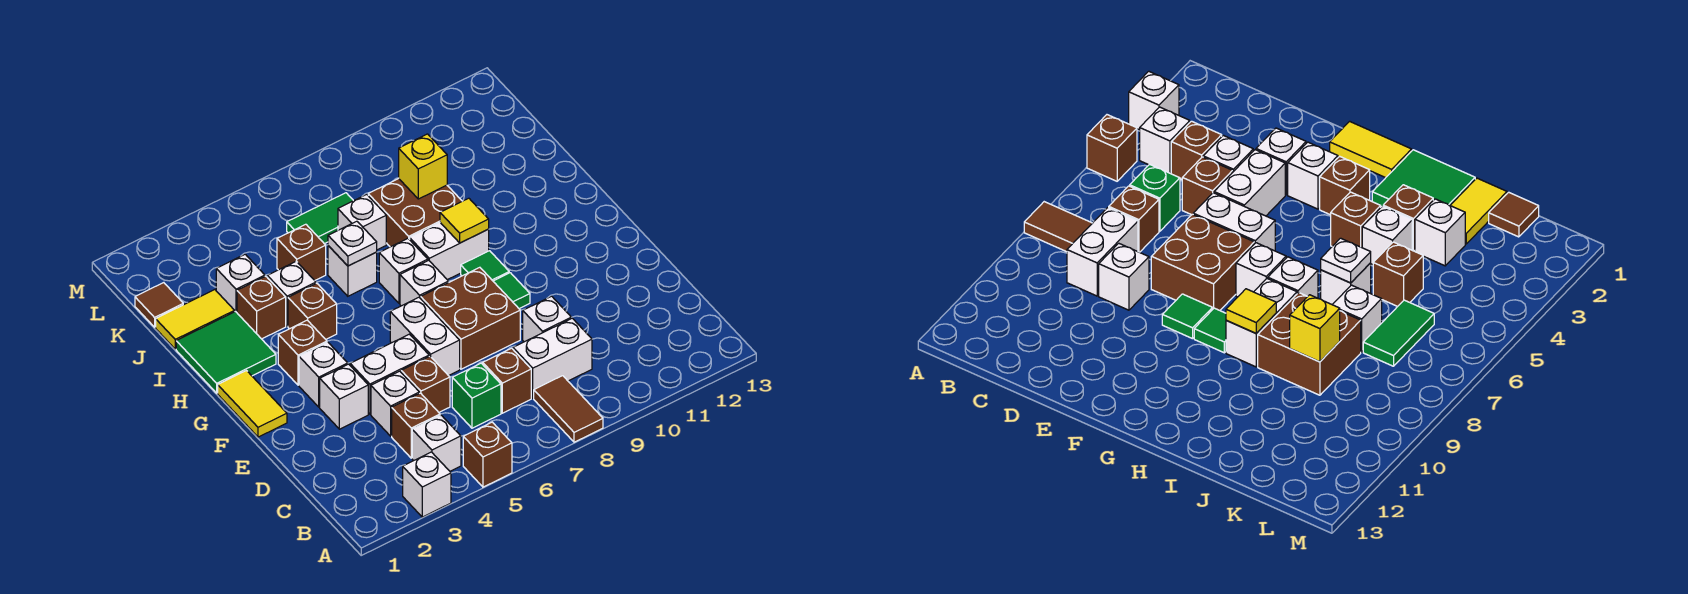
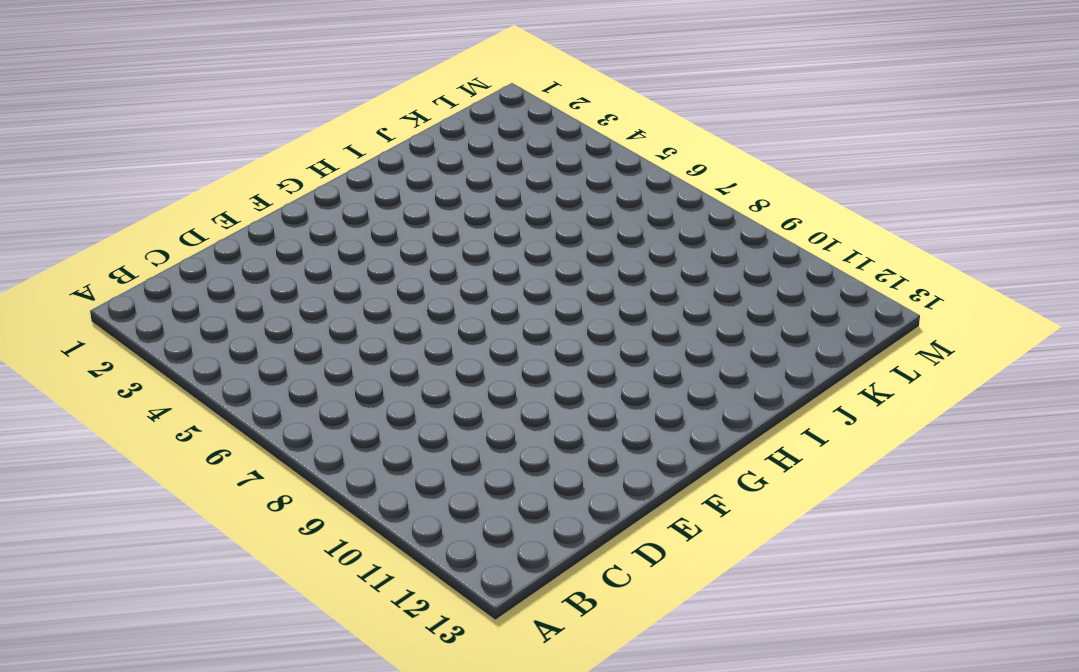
none -> white 1x1 brick [403,452,451,517]
none -> brown 1x1 brick [463,422,512,487]
none -> brown 1x2 tile [534,376,603,442]
none -> white 1x1 brick [412,415,461,471]

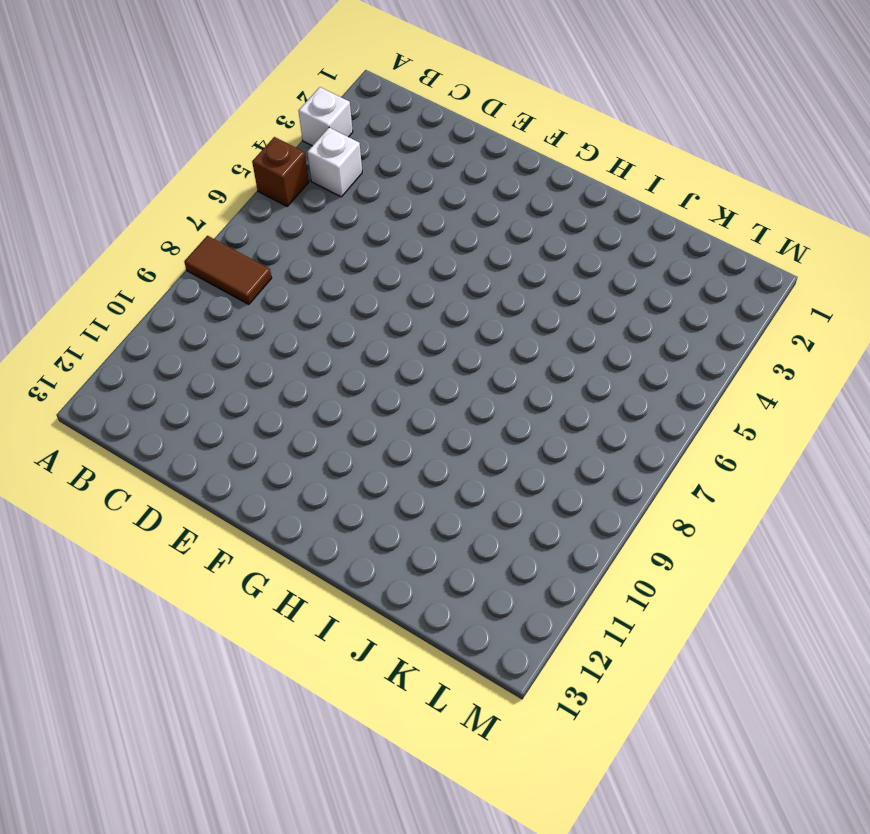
none -> brown 1x1 brick [392,393,440,458]
none -> green 1x1 brick [452,363,501,428]
none -> brown 1x1 brick [483,348,531,413]
none -> white 1x2 brick [513,318,592,398]

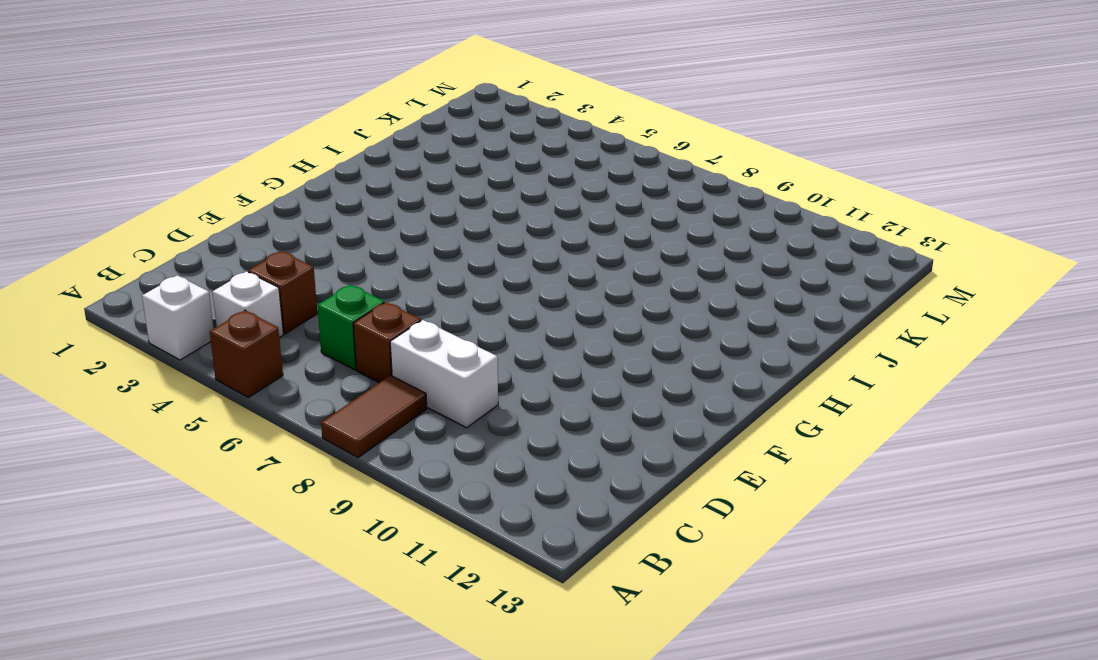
none -> white 1x1 brick [371,371,419,436]
none -> brown 1x1 brick [401,356,450,412]
none -> white 1x1 brick [523,296,571,342]
none -> white 1x1 brick [320,364,368,429]

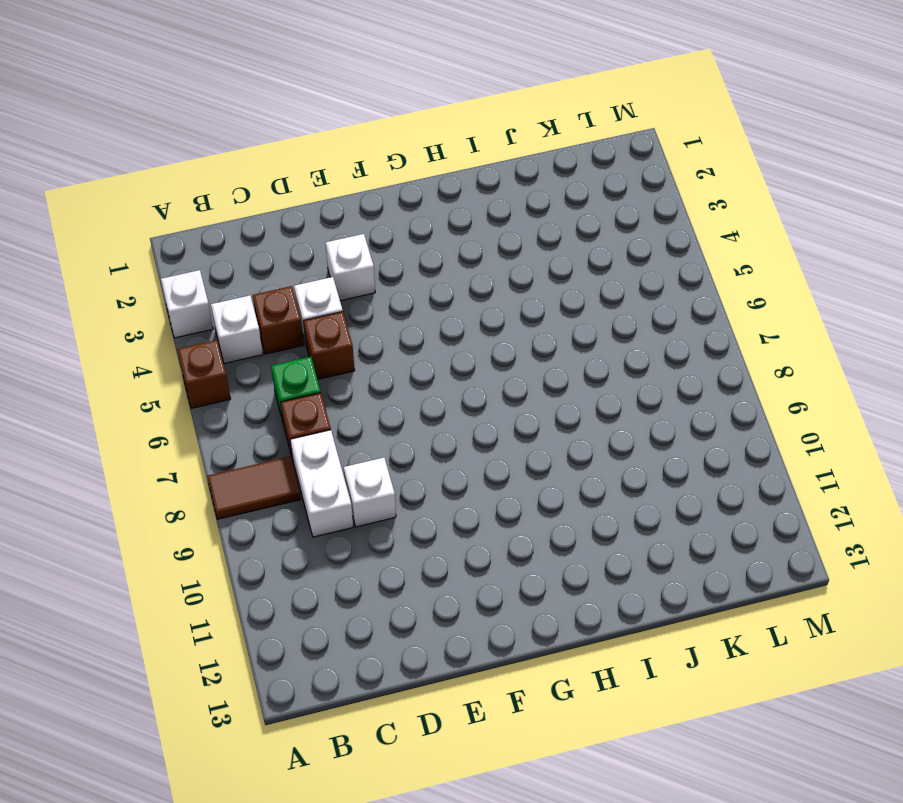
none -> white 1x2 brick [350,334,429,414]
none -> white 1x2 brick [390,297,460,376]
none -> brown 2x2 brick [421,267,520,369]
none -> yellow 1x2 tile [218,371,287,437]

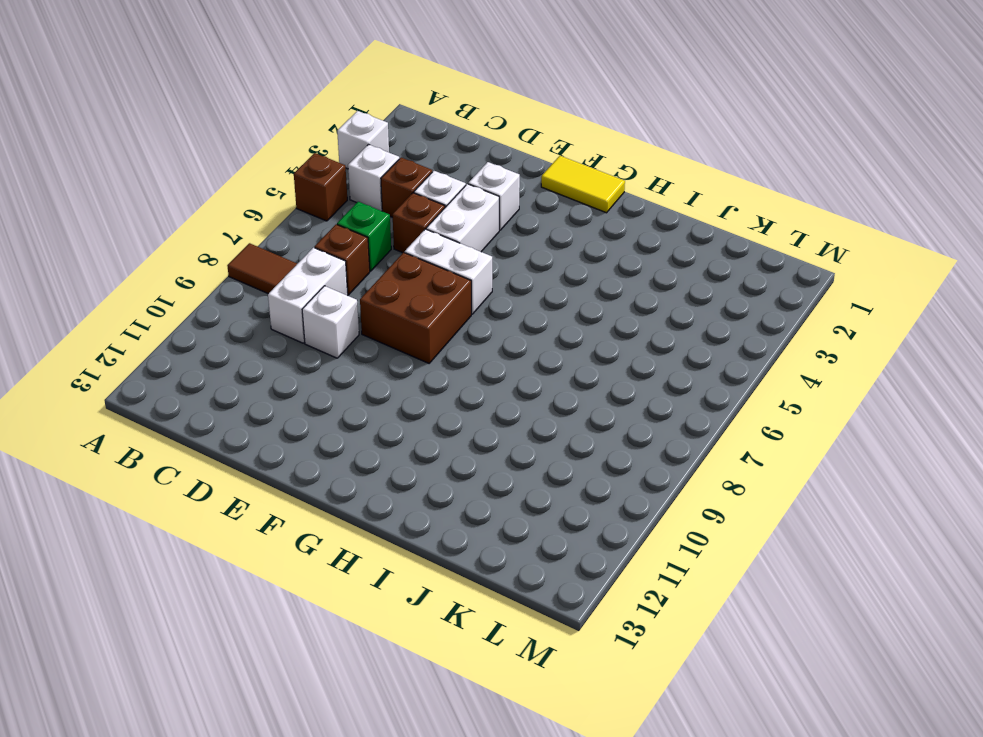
none -> white 1x1 brick [299,342,348,407]
none -> green 1x1 tile [493,273,530,309]
none -> brown 1x1 brick [278,320,327,385]
none -> white 1x1 brick [400,260,449,306]

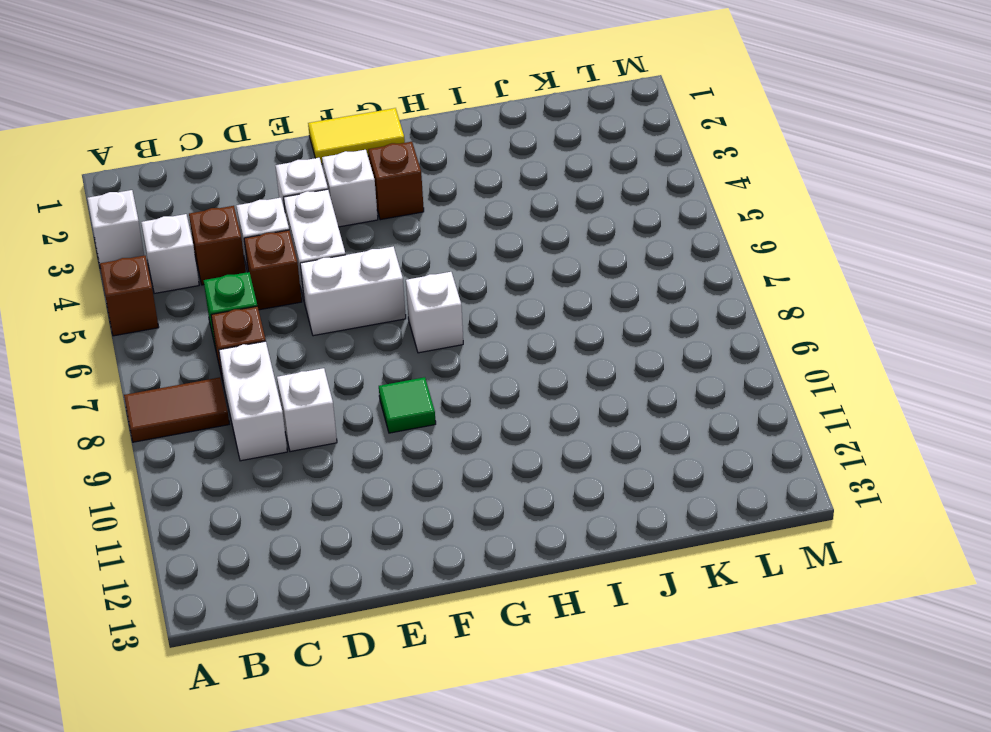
none -> brown 2x2 brick [421,267,520,369]
none -> green 1x1 tile [461,251,509,281]
none -> green 2x2 tile [176,312,276,393]
none -> brown 1x1 brick [288,283,337,339]

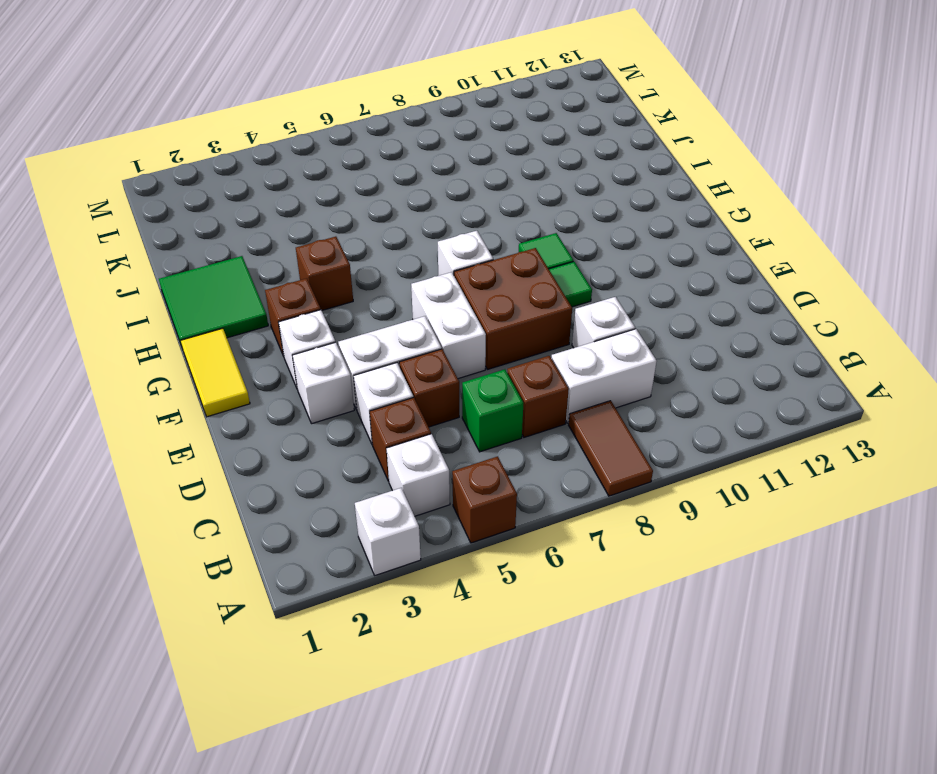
none -> white 1x1 brick [379,239,428,303]
none -> white 1x2 brick [410,223,489,280]
none -> brown 1x1 brick [237,276,286,339]
none -> white 1x1 brick [267,261,316,326]

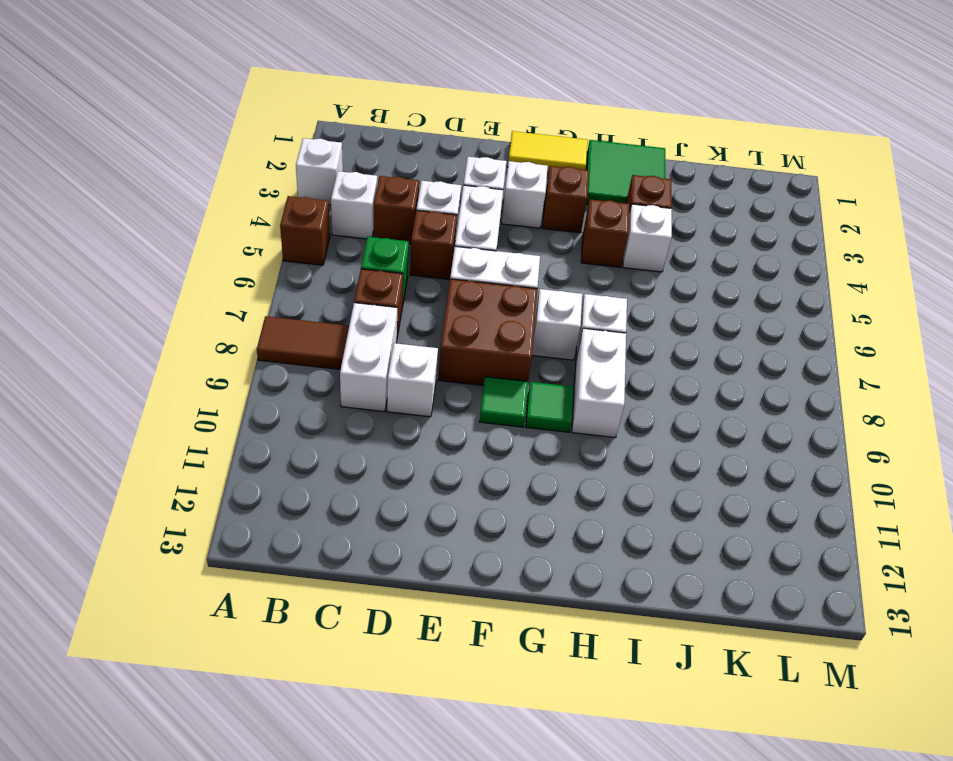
none -> white 1x1 brick [328,246,377,296]
none -> brown 2x2 brick [368,179,462,247]
none -> yellow 1x2 tile [156,290,235,349]
none -> white 1x1 brick [216,254,265,312]

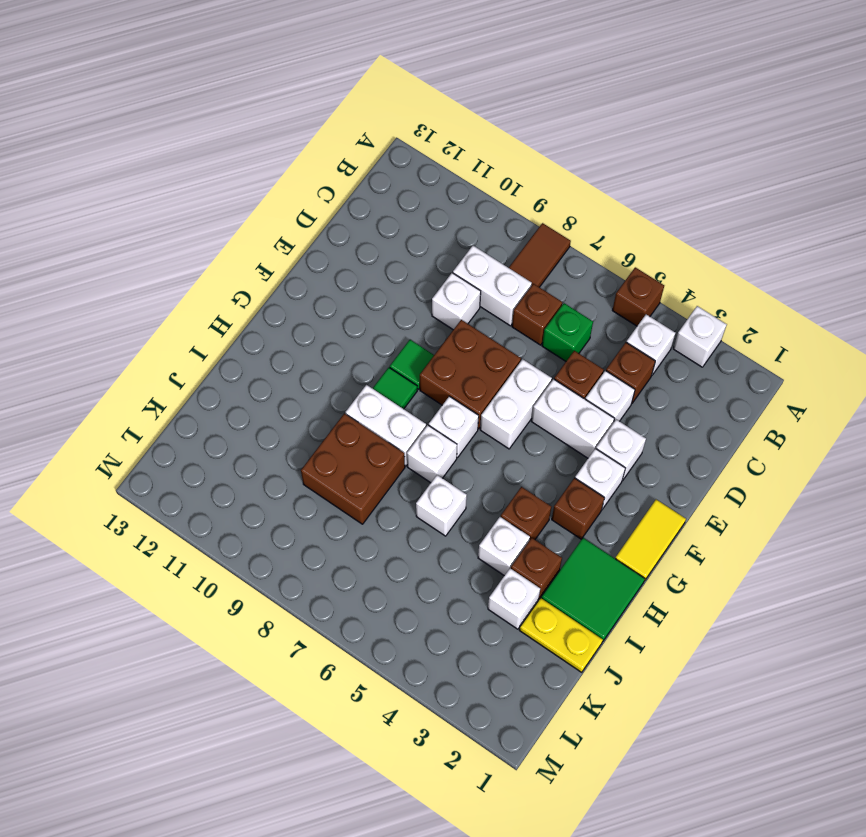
yellow 1x2 plate [519,598,603,672] -> yellow 1x2 tile [156,290,235,349]
none -> brown 1x1 brick [277,224,326,280]
none -> white 1x1 brick [338,194,386,250]
none -> brown 1x1 tile [135,283,183,327]
none -> green 1x2 tile [287,193,353,244]

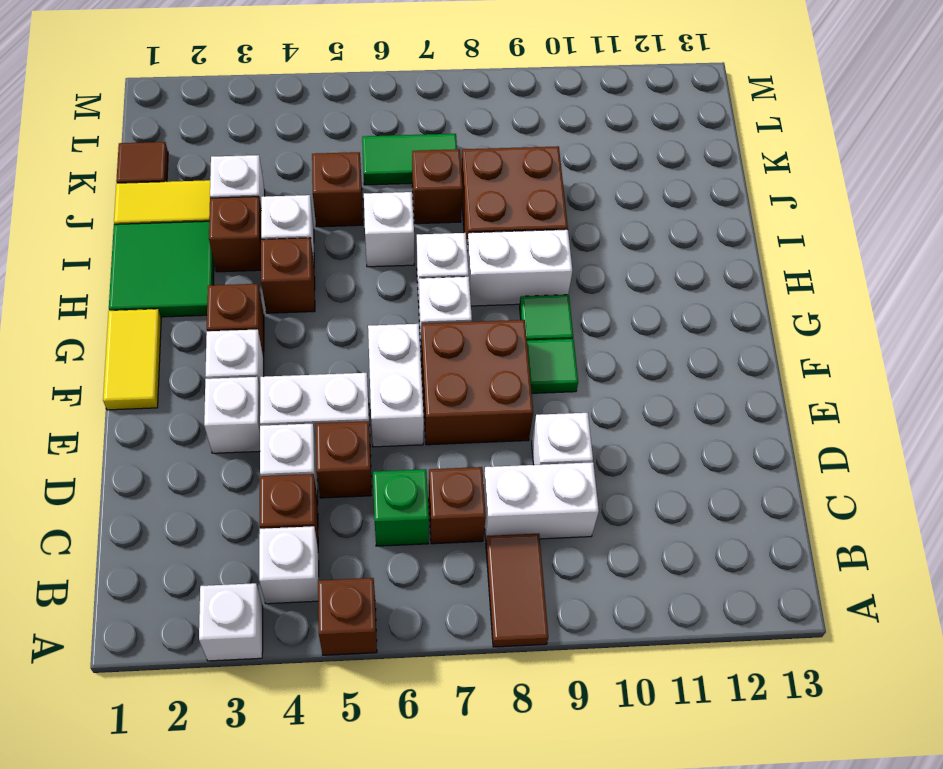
brown 1x1 brick [412,149,463,224] -> white 1x1 brick [338,194,386,250]
none -> yellow 1x1 tile [440,198,489,243]
none -> white 1x1 plate [328,221,377,266]
none -> yellow 1x1 brick [399,134,447,199]

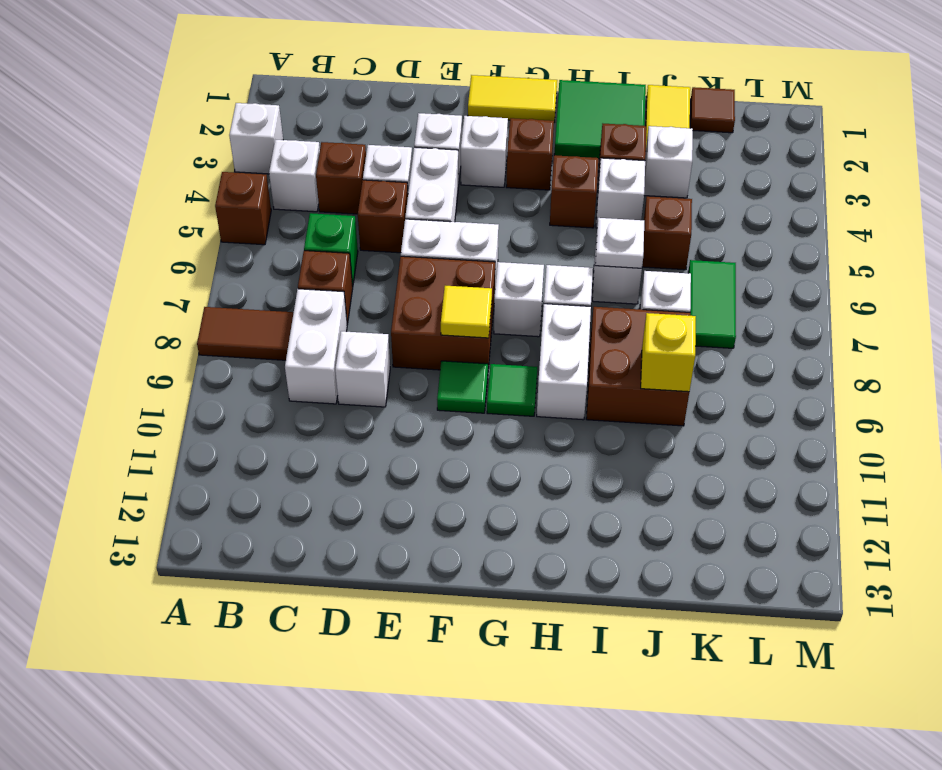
yellow 1x1 tile [441,286,492,338] -> yellow 1x1 tile moved to [440,198,489,243]

